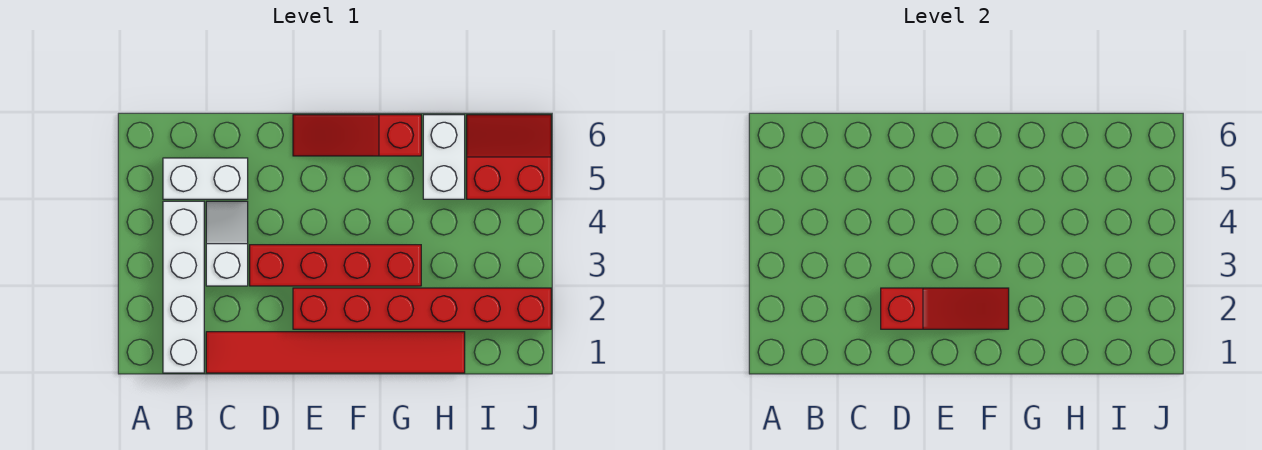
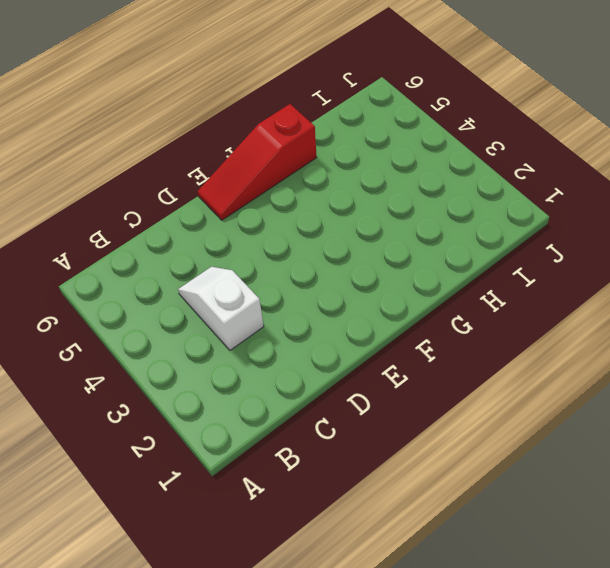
none -> white 1x4 brick [163,201,204,373]
none -> white 1x2 brick [163,158,248,199]

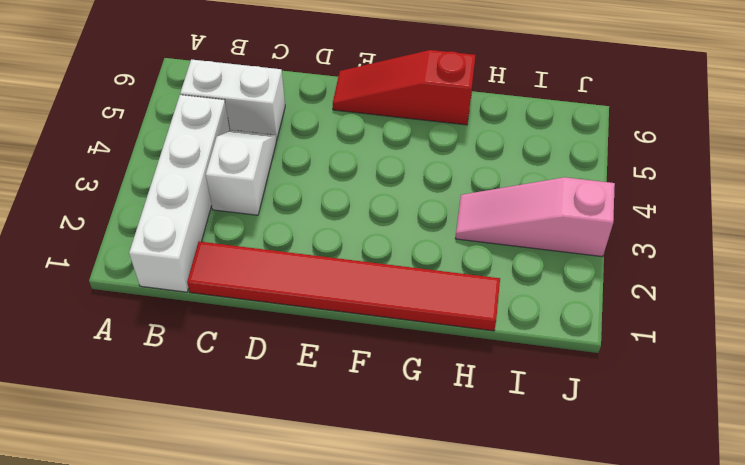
pink 1x3 slope [455,177,615,257] -> none
none -> red 1x4 brick [250,245,421,286]
none -> red 1x6 brick [293,288,551,329]

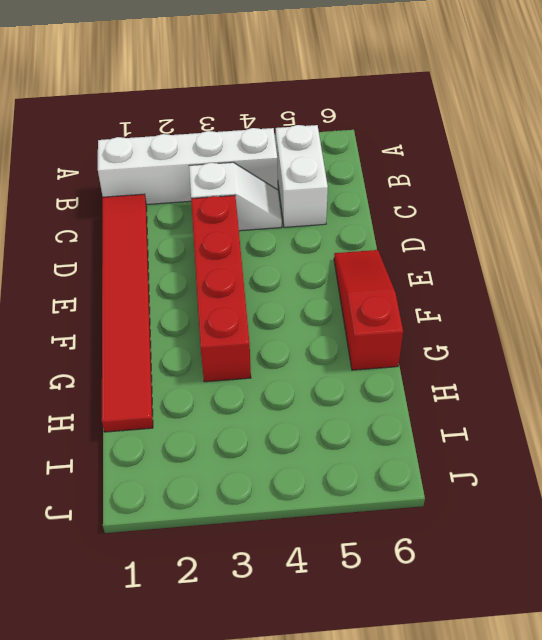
none -> red 1x6 brick [293,288,551,329]
none -> white 1x2 brick [423,115,465,199]

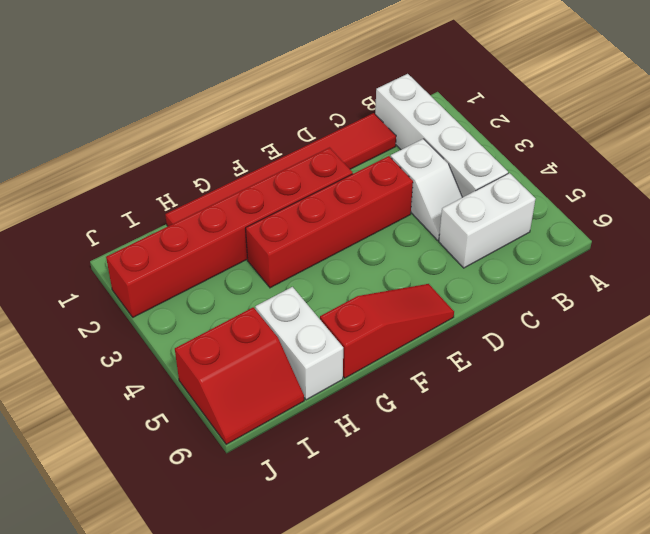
none -> red 1x3 slope [881,288,1009,329]

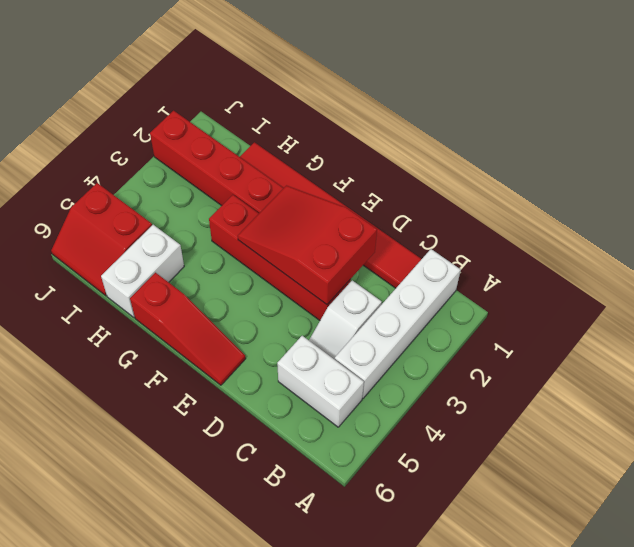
red 2x3 slope [238,186,377,304] -> red 1x3 slope [881,288,1009,329]

